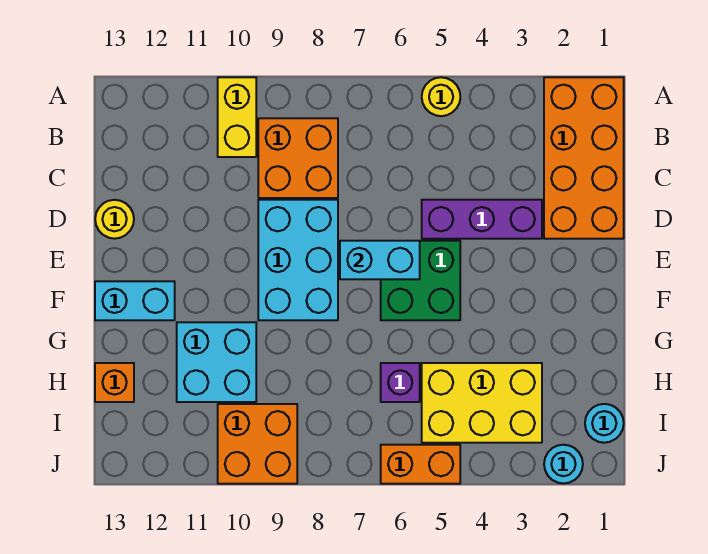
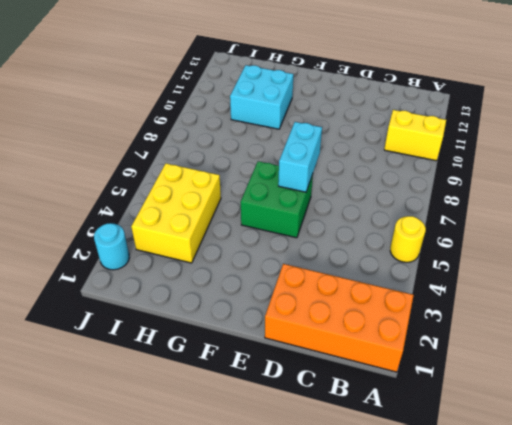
none -> orange 2x2 brick [258,118,338,198]
none -> purple 1x3 brick [422,200,542,239]
none -> cyan 2x3 brick [258,200,338,320]

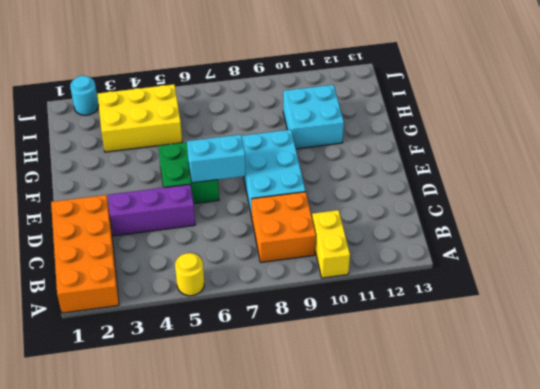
none -> yellow 1x1 round brick [95,200,134,239]
none -> cyan 1x2 brick [95,281,175,320]
none -> purple 1x1 brick [381,363,420,402]

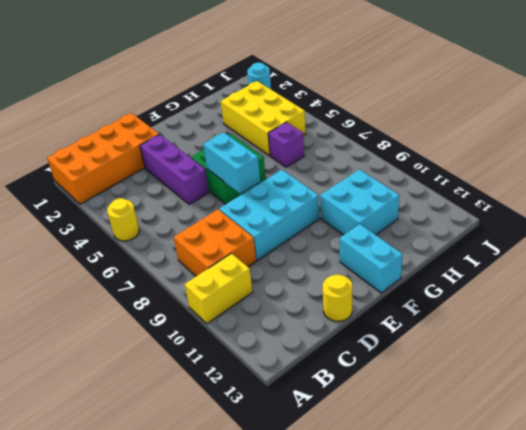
none -> orange 1x1 brick [95,363,134,402]
none -> cyan 1x1 round brick [585,404,624,443]
none -> orange 2x2 brick [218,404,297,484]

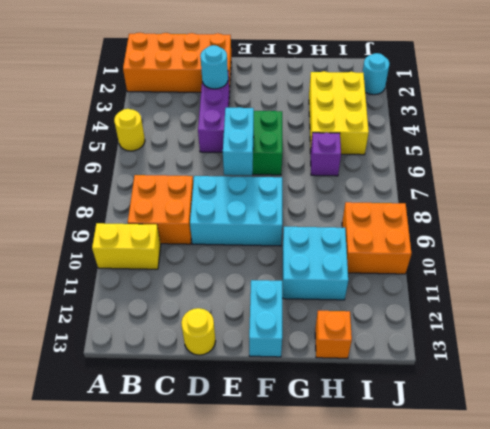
cyan 1x1 round brick [200,45,228,89] -> cyan 1x1 round brick moved to [585,404,624,443]
none -> orange 1x2 brick [381,445,460,484]

